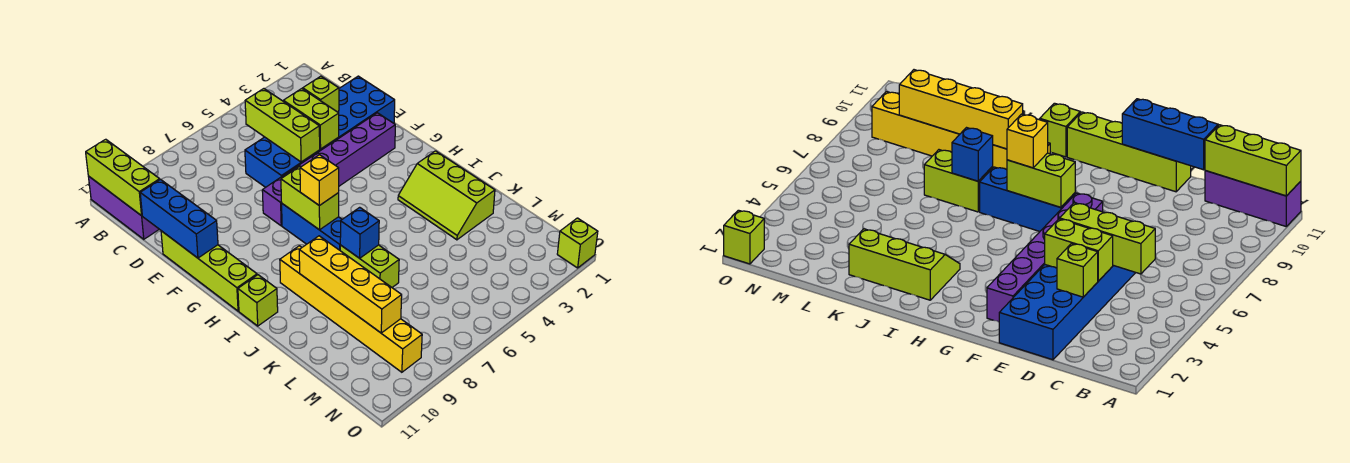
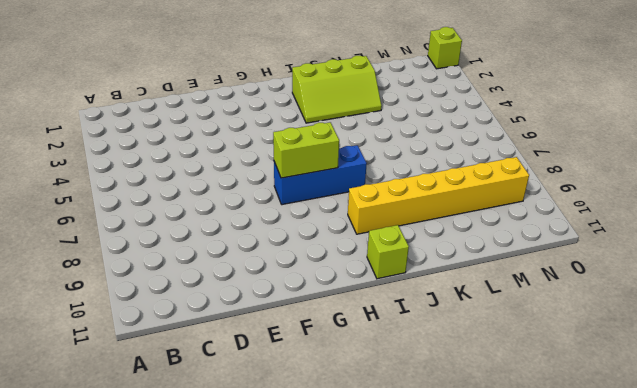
none -> purple 1x3 brick [88,176,159,239]
none -> blue 2x6 brick [245,76,395,187]
none -> lime 1x4 brick [161,231,257,311]

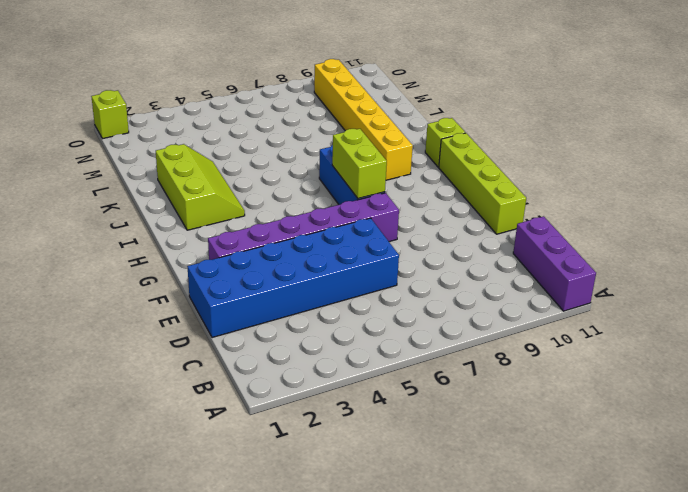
none -> lime 1x2 brick [340,245,399,287]
none -> lime 1x3 brick [86,139,160,216]
none -> lime 1x3 brick [245,89,320,162]

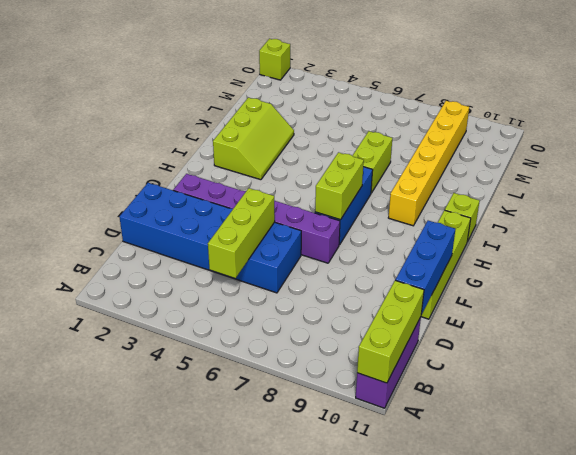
none -> lime 1x1 brick [303,76,339,112]
none -> lime 1x2 brick [283,89,339,149]
none -> blue 1x1 brick [340,207,379,258]

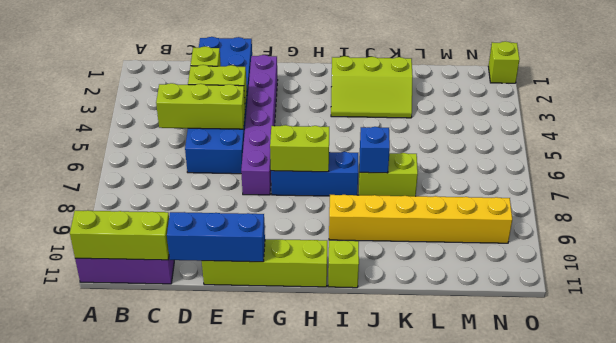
none -> yellow 1x4 brick [299,236,402,333]
none -> yellow 1x1 brick [300,155,339,206]

